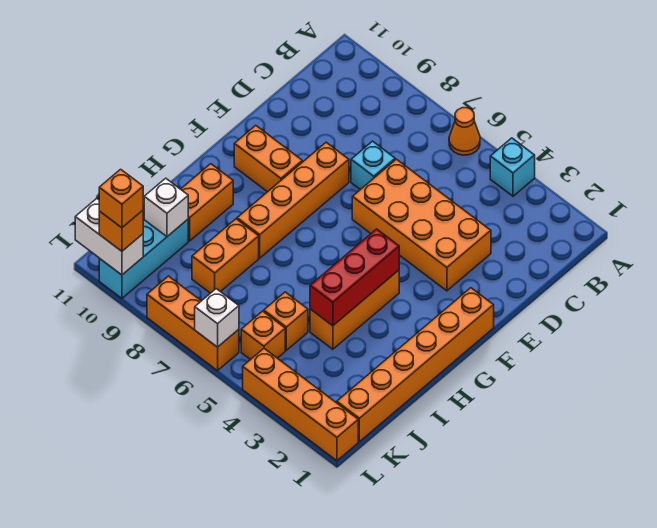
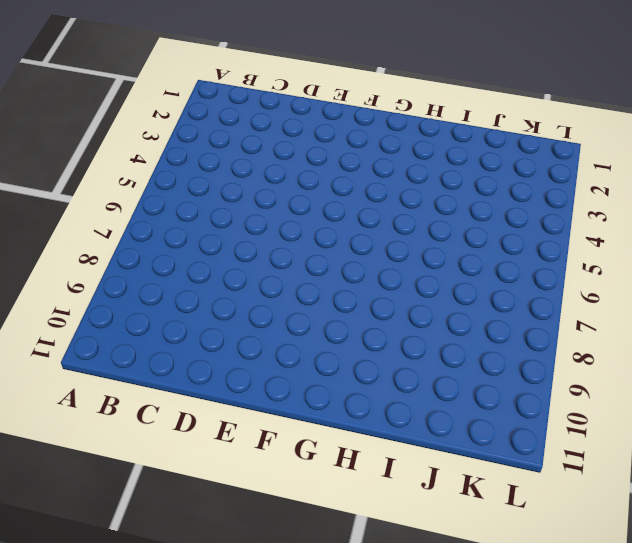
none -> cyan 1x1 brick [490,138,535,196]
none -> orange 1x1 cone [449,108,480,155]
none -> orange 2x4 brick [352,159,491,291]

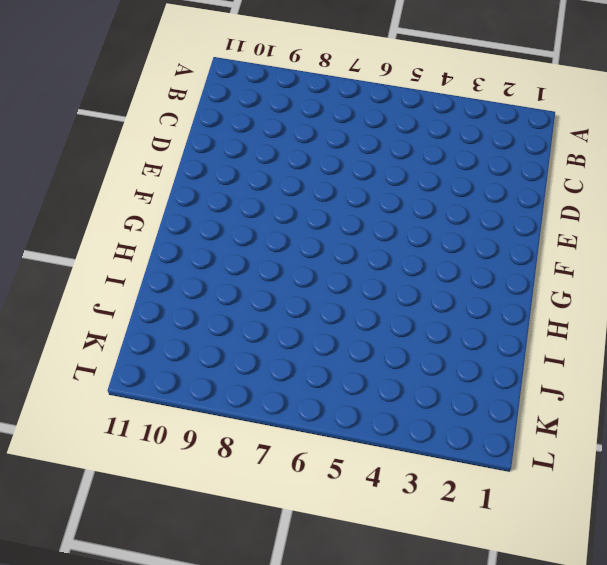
none -> cyan 1x1 brick [490,138,535,196]
none -> orange 1x1 cone [449,108,480,155]
none -> orange 2x4 brick [352,159,491,291]

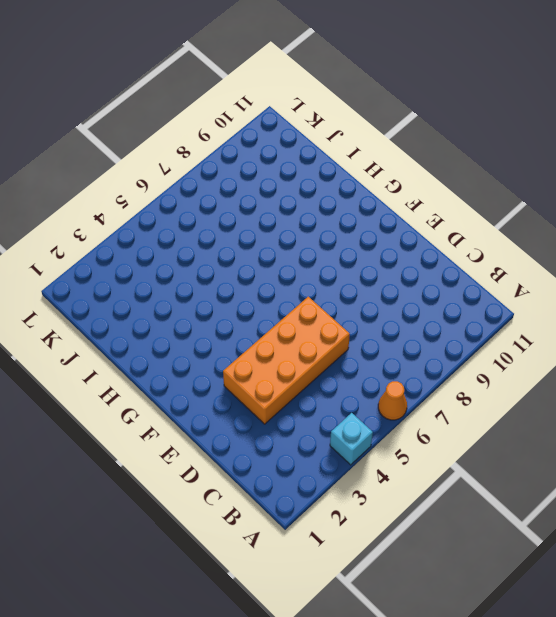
none -> cyan 1x1 brick [351,141,395,190]
none -> orange 1x4 brick [237,142,349,258]
none -> orange 1x6 brick [337,288,494,442]

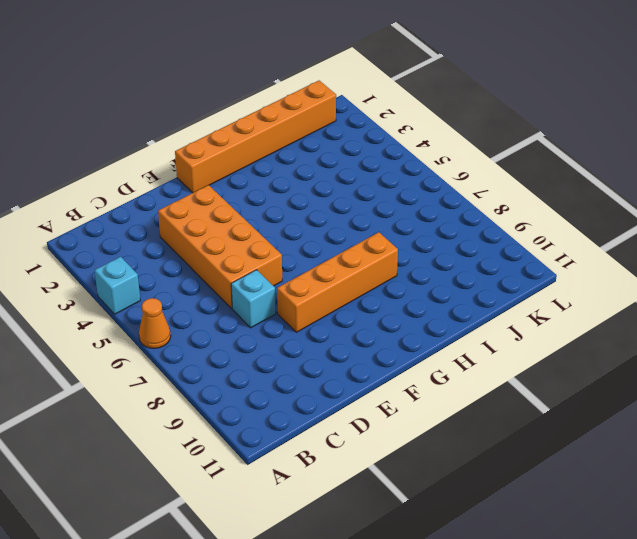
none -> orange 1x2 brick [234,125,302,192]
none -> orange 1x3 brick [310,270,399,349]
none -> orange 1x2 brick [181,164,233,241]

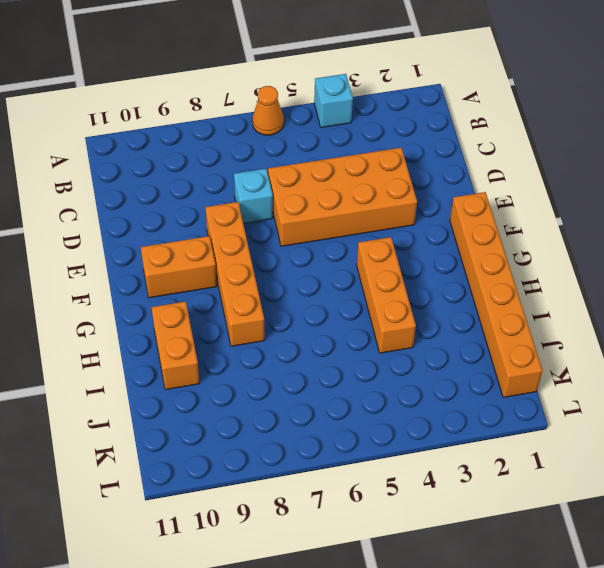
none -> orange 1x2 brick [192,219,259,293]
none -> orange 1x1 brick [264,292,308,350]
none -> cyan 1x3 brick [99,220,188,298]

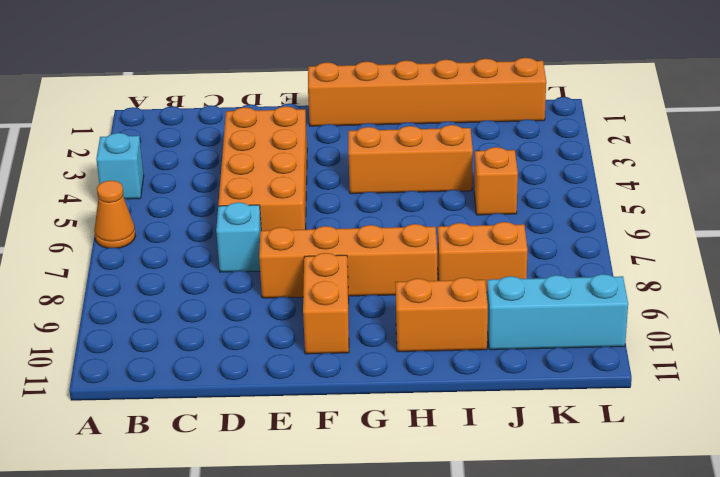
none -> orange 1x1 brick [241,311,285,360]
none -> orange 1x4 brick [243,349,358,461]
none -> orange 1x3 brick [147,276,239,371]

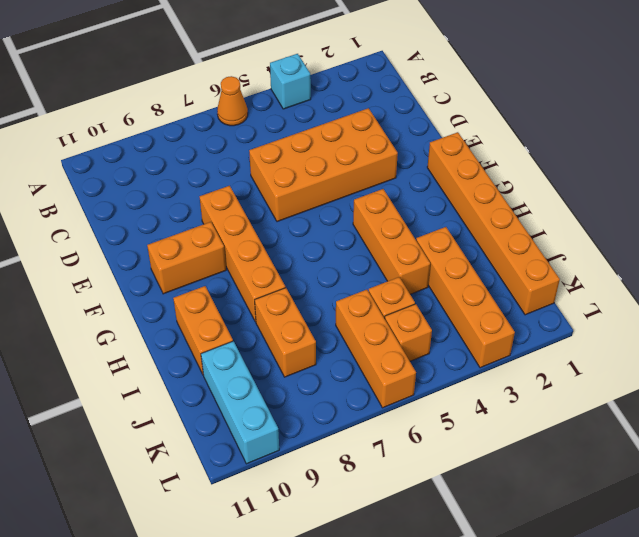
orange 1x4 brick [416,227,515,368] -> orange 1x4 brick turned to [243,349,358,461]
orange 1x3 brick [336,290,416,408] -> orange 1x3 brick turned to [147,276,239,371]
none -> cyan 1x1 brick [351,141,395,190]
none -> red 1x3 brick [310,229,399,326]
none -> white 1x1 brick [144,178,188,236]

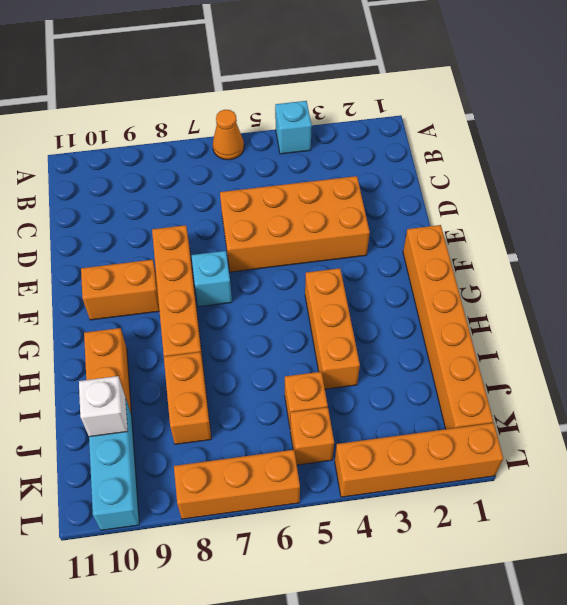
cyan 1x1 brick [191,251,232,307] -> cyan 1x1 brick moved to [351,141,395,190]
none -> red 1x3 brick [310,229,399,326]
none -> white 1x1 brick [195,289,239,347]
none -> white 1x2 brick [75,199,143,275]

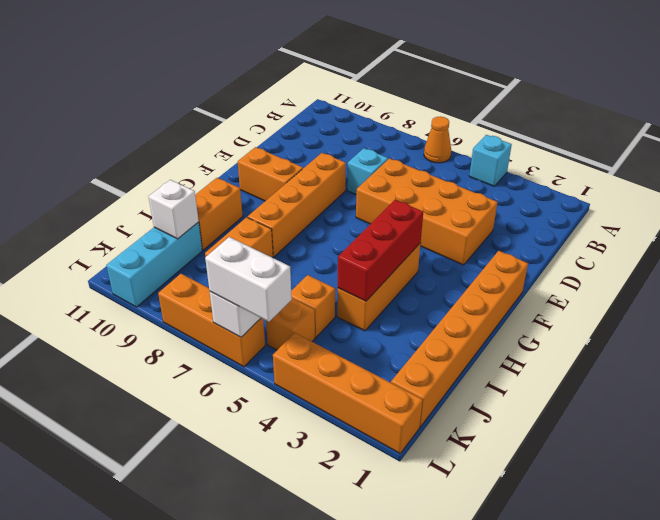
white 1x2 brick [205,237,292,322] -> white 1x2 brick moved to [75,199,143,275]
none -> orange 1x1 brick [99,210,143,251]
none -> orange 1x1 brick [99,169,143,228]

